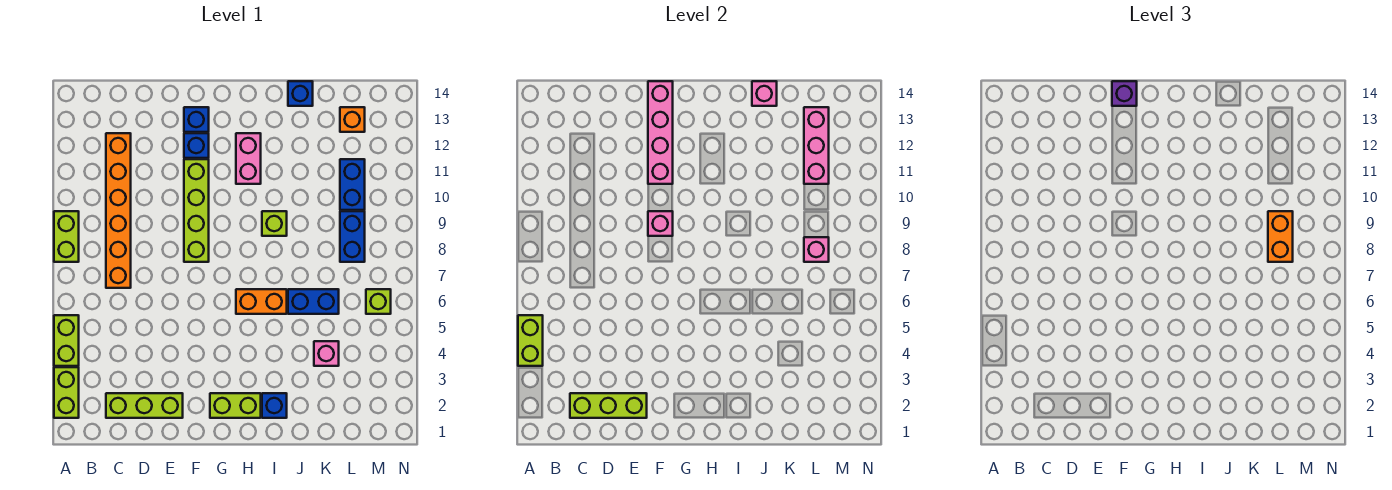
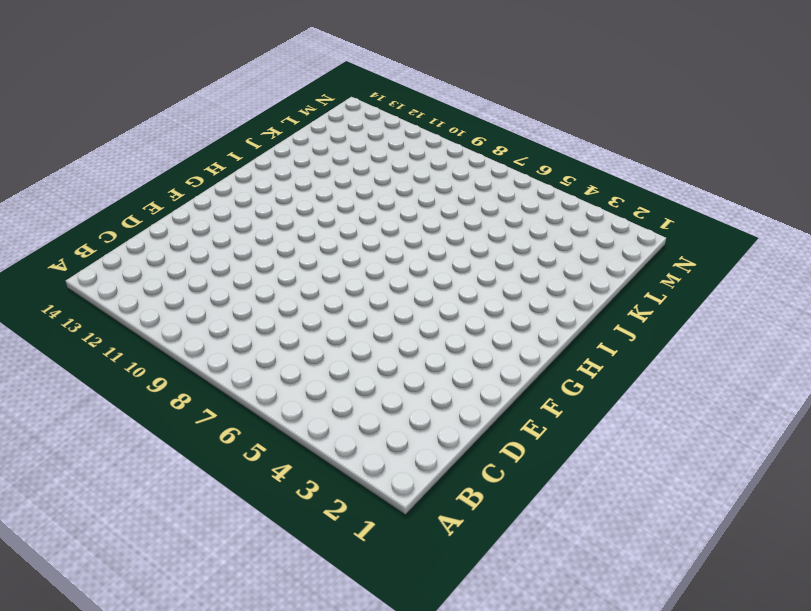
none -> lime 1x2 brick [54,367,79,418]
none -> lime 1x2 brick [54,315,79,366]
none -> lime 1x2 brick [54,211,79,262]

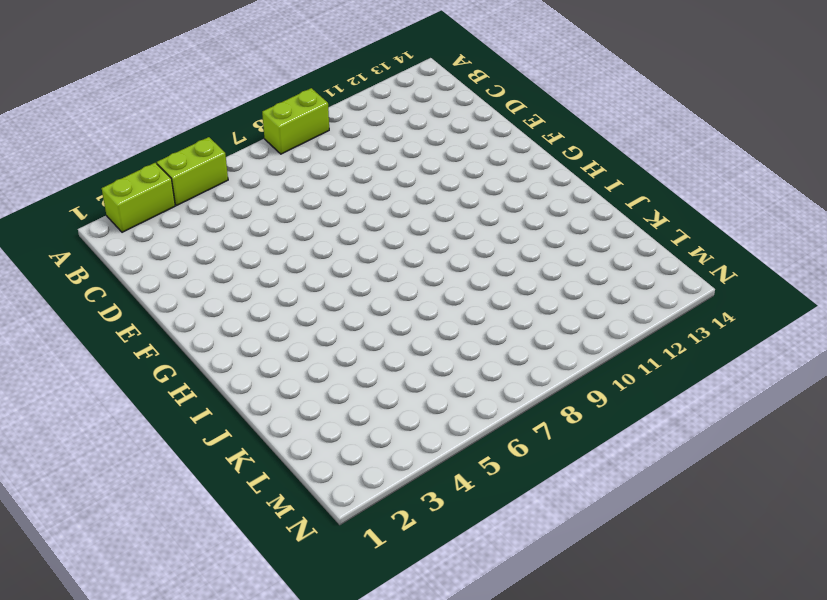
none -> lime 1x3 brick [106,393,183,418]
none -> orange 1x6 brick [106,133,131,288]
none -> lime 1x4 brick [184,159,209,262]

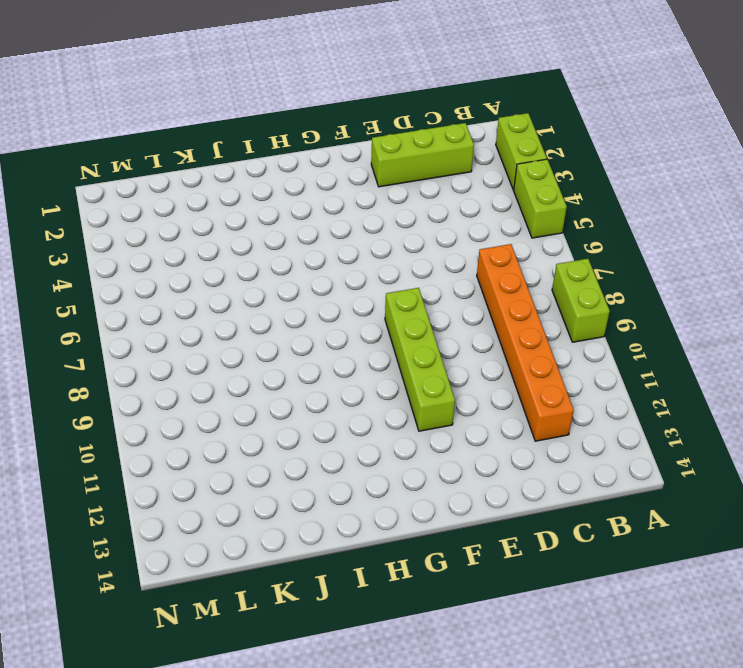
none -> blue 1x1 brick [184,133,209,158]
none -> blue 1x1 brick [184,107,209,132]
none -> lime 1x2 brick [210,393,261,418]

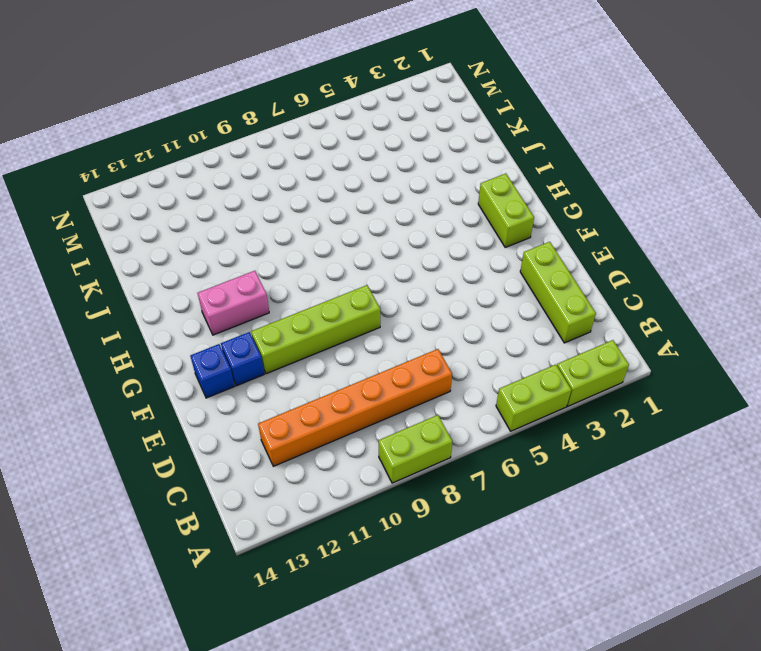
none -> orange 1x2 brick [236,289,287,314]
none -> blue 1x1 brick [262,393,287,418]
none -> lime 1x1 brick [262,211,287,236]

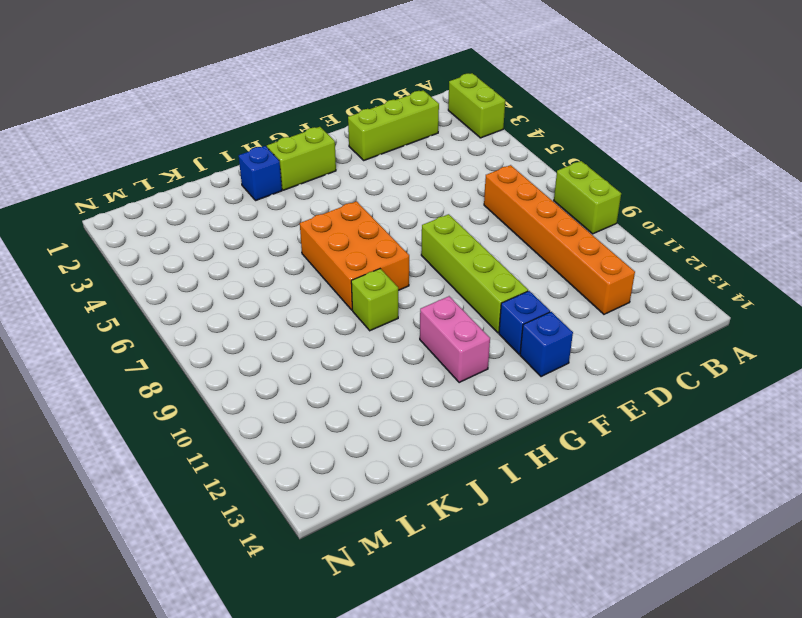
orange 2x3 brick [300,201,409,310] -> orange 1x2 brick [236,289,287,314]
none -> lime 1x2 brick [54,315,79,366]
none -> blue 1x2 brick [288,289,339,314]
none -> blue 1x1 brick [288,81,313,106]

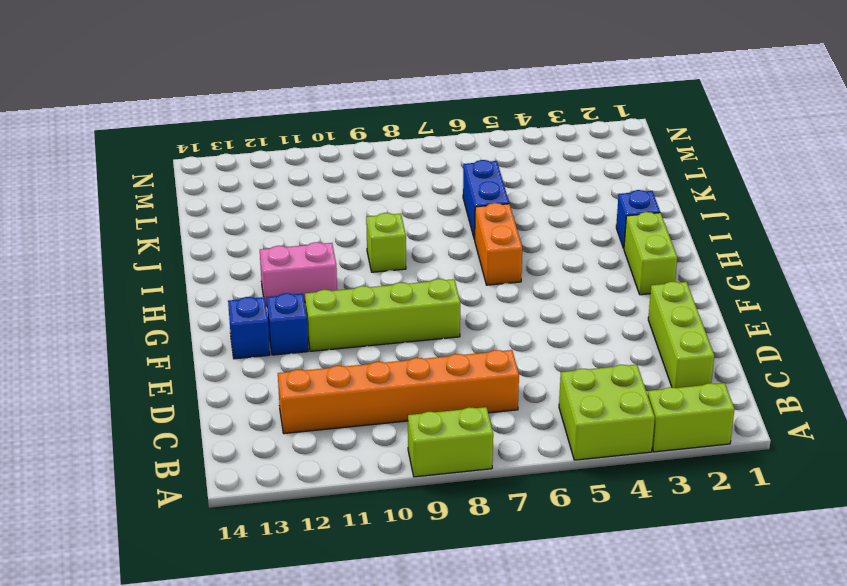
lime 2x2 brick [559,365,655,460] -> lime 1x2 brick [54,315,79,366]
none -> blue 1x1 brick [288,81,313,106]
none -> pink 1x1 brick [314,341,339,366]
none -> blue 1x2 brick [340,211,365,262]

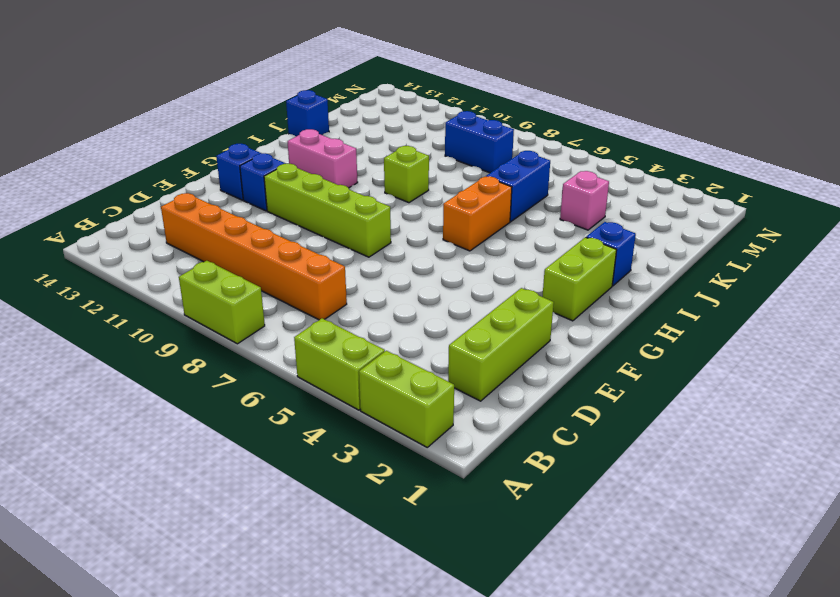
none -> blue 1x2 brick [340,159,365,210]
none -> orange 1x1 brick [340,107,365,132]
none -> lime 1x1 brick [366,289,391,314]

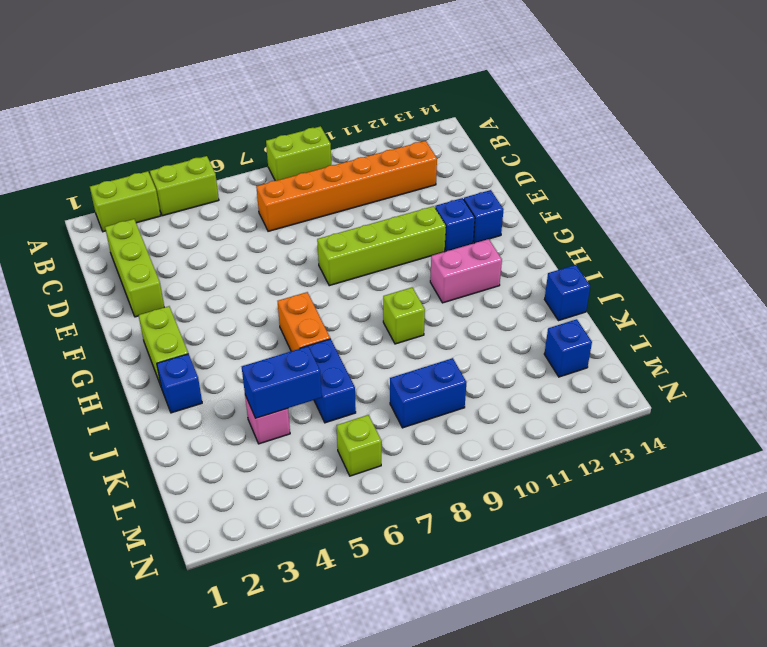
blue 1x2 brick [242,346,322,418] -> blue 1x2 brick moved to [340,159,365,210]
blue 1x1 brick [544,319,592,377] -> orange 1x1 brick [340,107,365,132]
none -> lime 1x2 brick [518,315,543,366]
none -> lime 1x3 brick [570,393,647,418]
none -> pink 1x1 brick [648,211,673,236]

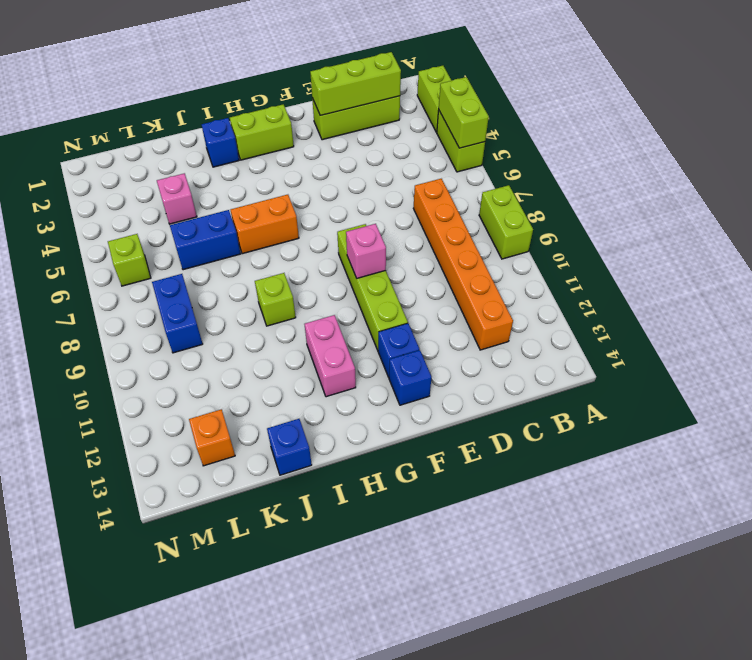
none -> blue 1x2 brick [340,159,365,210]
none -> pink 1x4 brick [648,81,673,184]
none -> pink 1x1 brick [752,81,777,106]

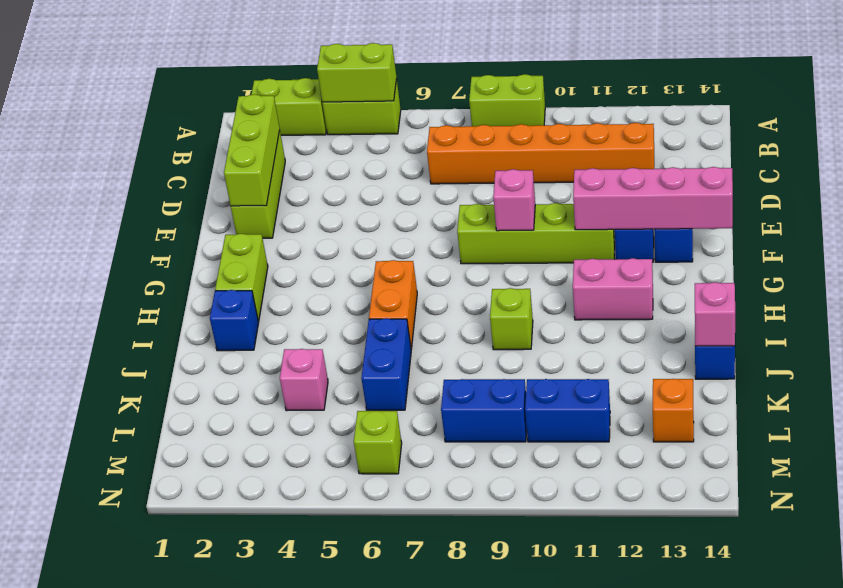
none -> pink 1x1 brick [804,237,829,262]
none -> pink 1x3 brick [804,107,829,184]
none -> purple 1x1 brick [1112,81,1137,106]

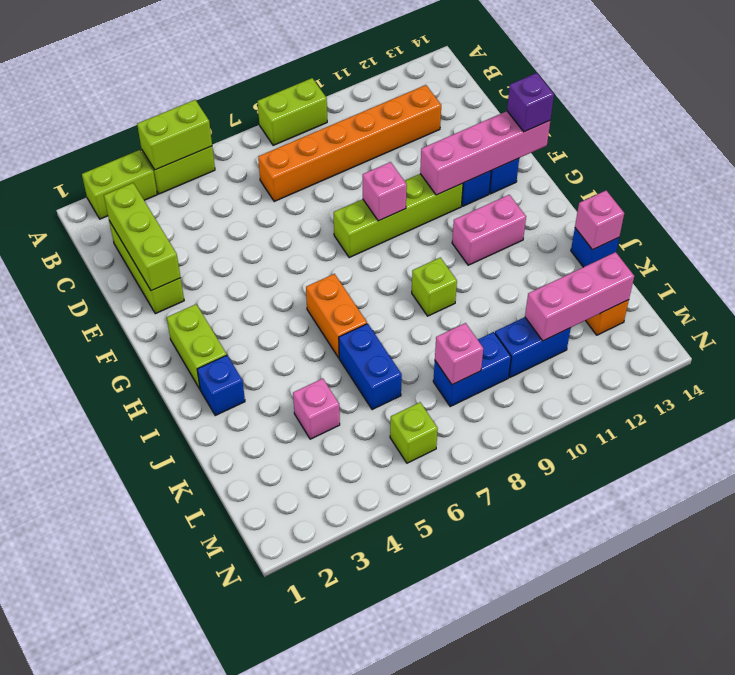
none -> orange 1x2 brick [1268,211,1293,262]

